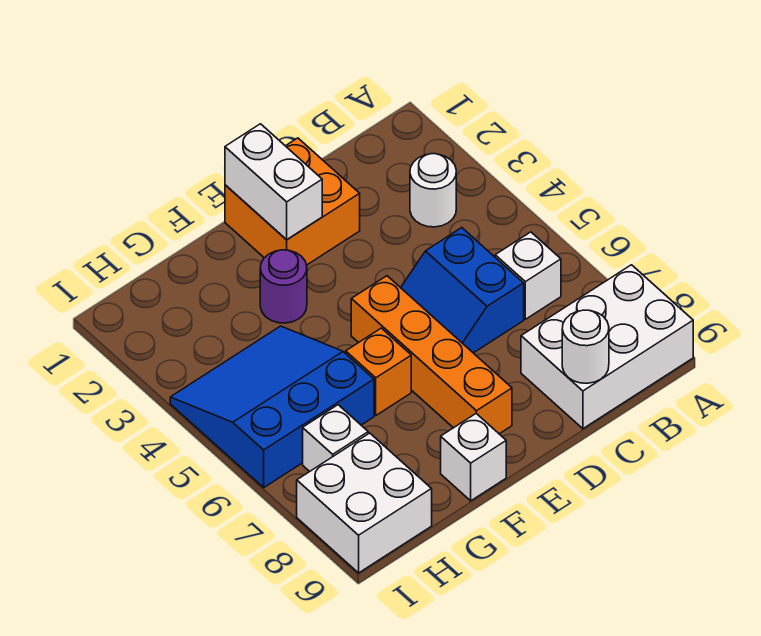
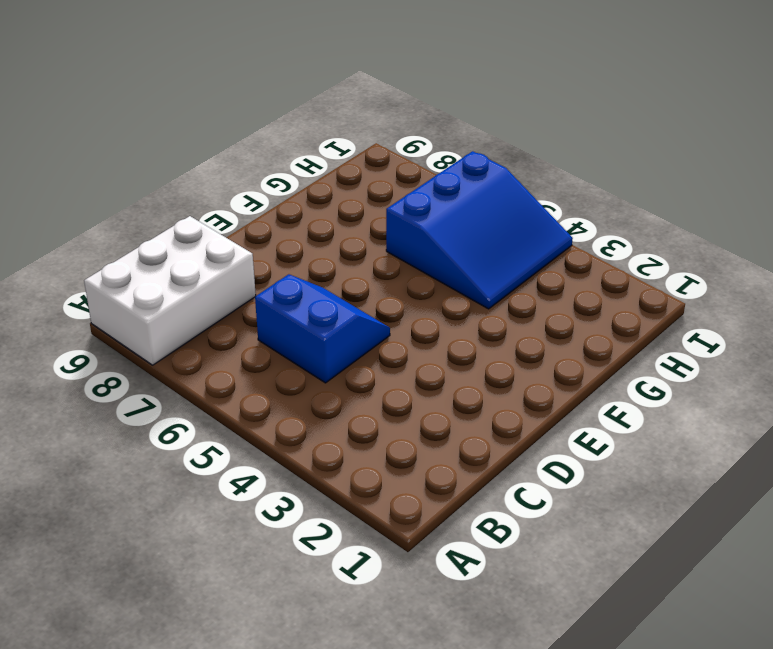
none -> white 1x1 round brick [410,154,456,227]
none -> white 1x1 brick [495,232,561,319]
none -> orange 2x2 brick [225,138,360,265]

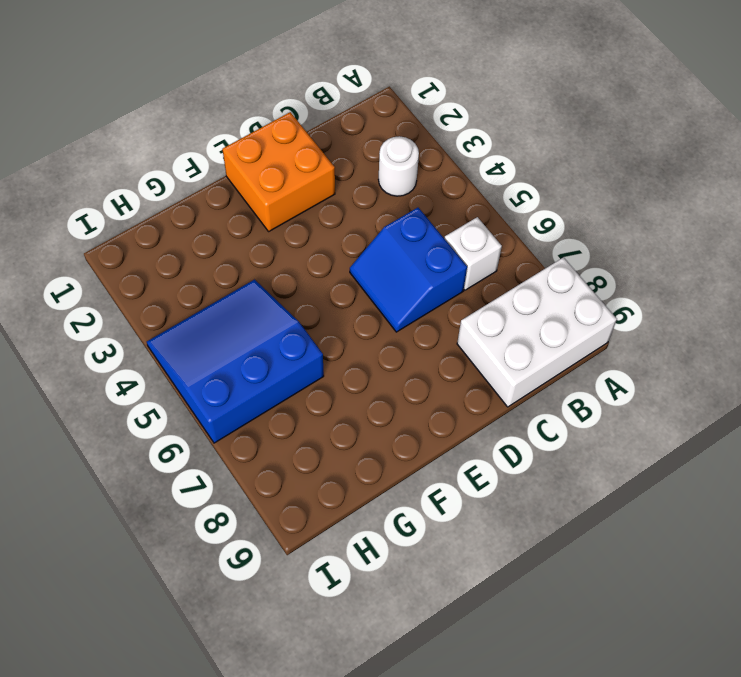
none -> orange 1x4 brick [351,276,512,434]
none -> purple 1x1 round brick [260,250,307,323]
none -> orange 1x1 brick [346,328,411,415]

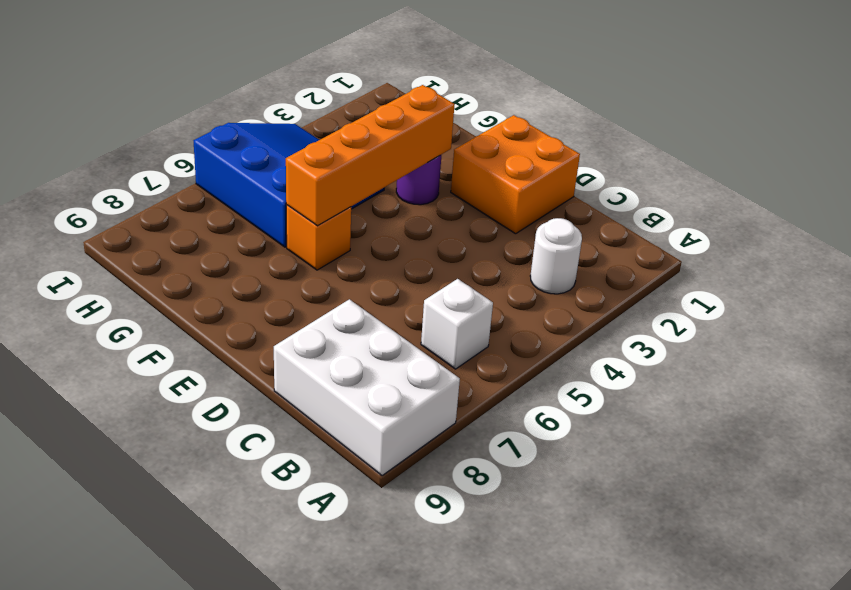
orange 1x4 brick [286,85,455,226] -> orange 1x4 brick moved to [351,276,512,434]
none -> blue 2x2 slope [401,228,524,353]
none -> white 1x1 brick [441,414,506,501]
none -> white 1x1 brick [303,405,368,472]

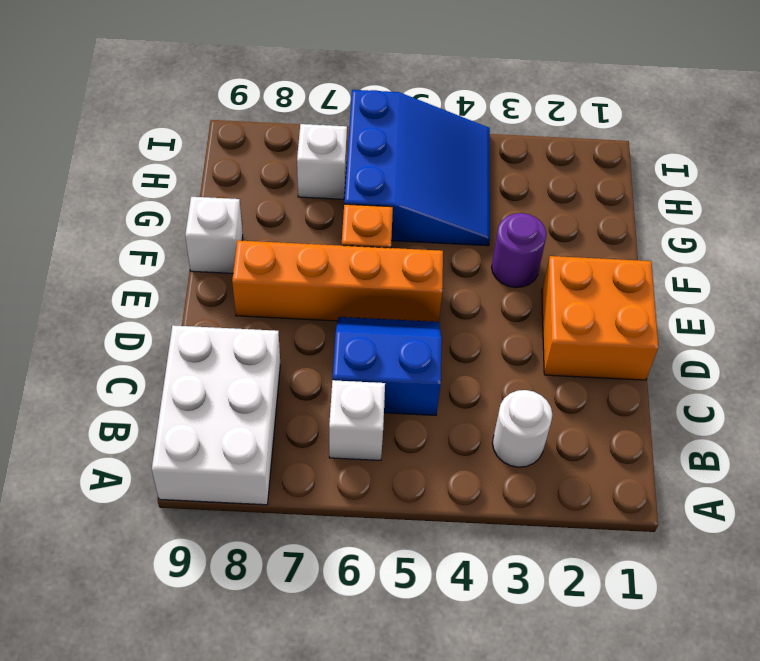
none -> white 2x2 brick [297,433,432,573]
none -> white 1x1 round brick [562,310,609,383]
none -> white 1x2 brick [225,124,322,240]

